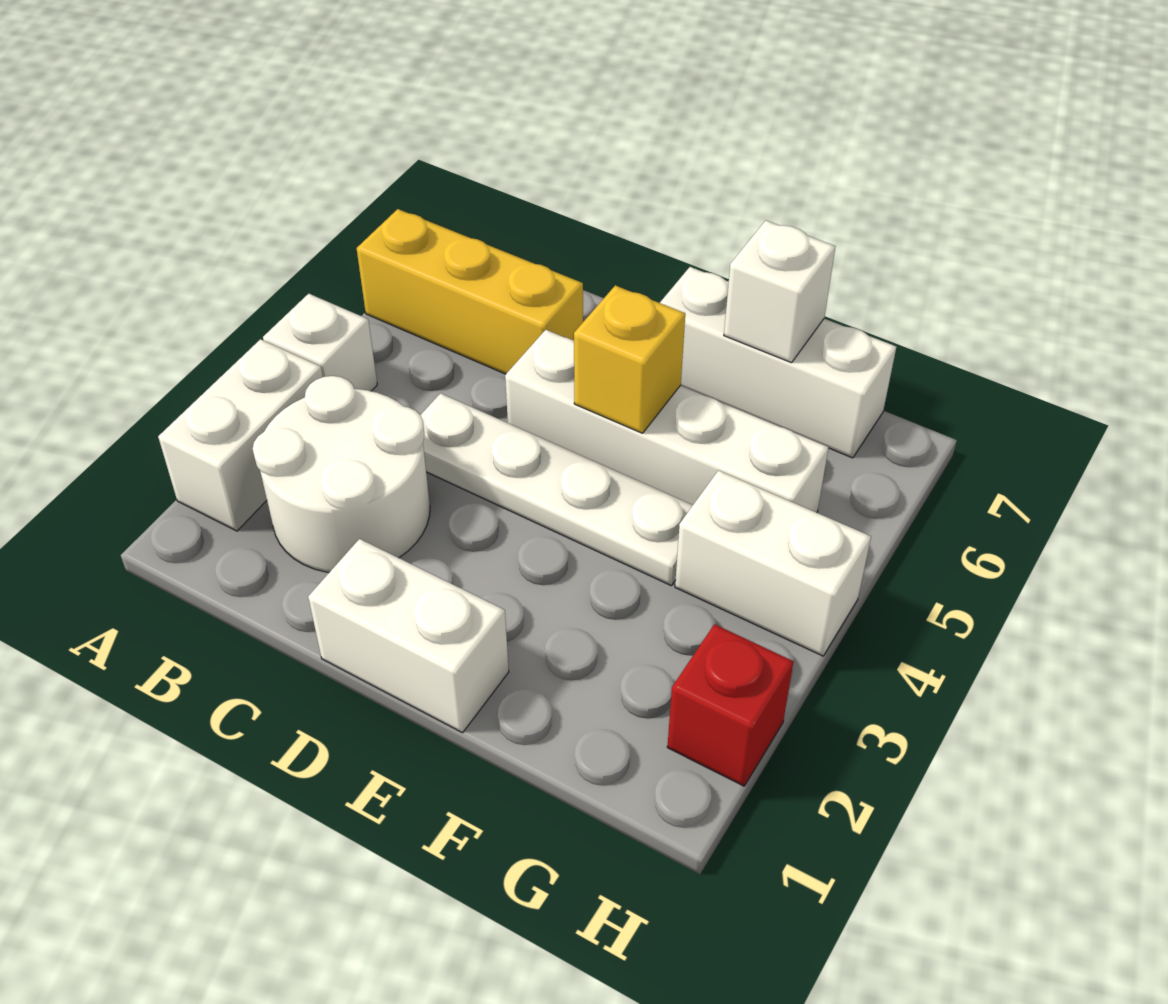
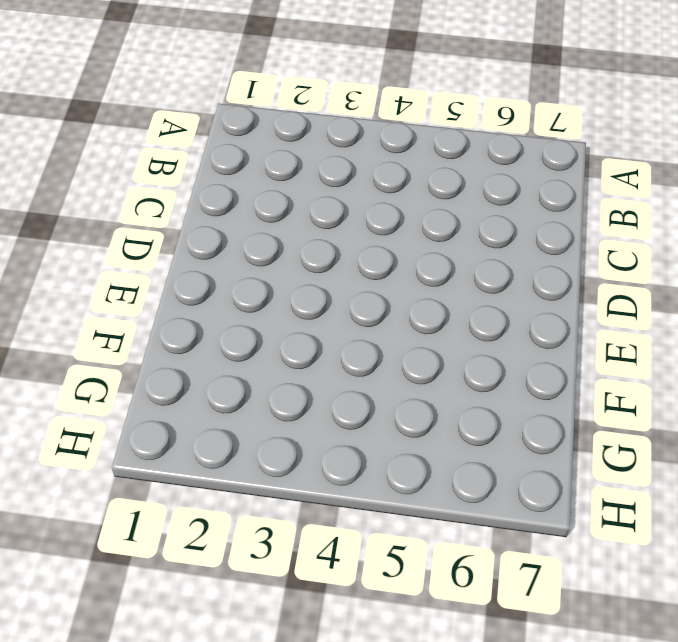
none -> white 1x2 brick [158,339,323,531]
none -> white 1x1 brick [263,294,377,391]
none -> yellow 1x3 brick [357,209,583,374]

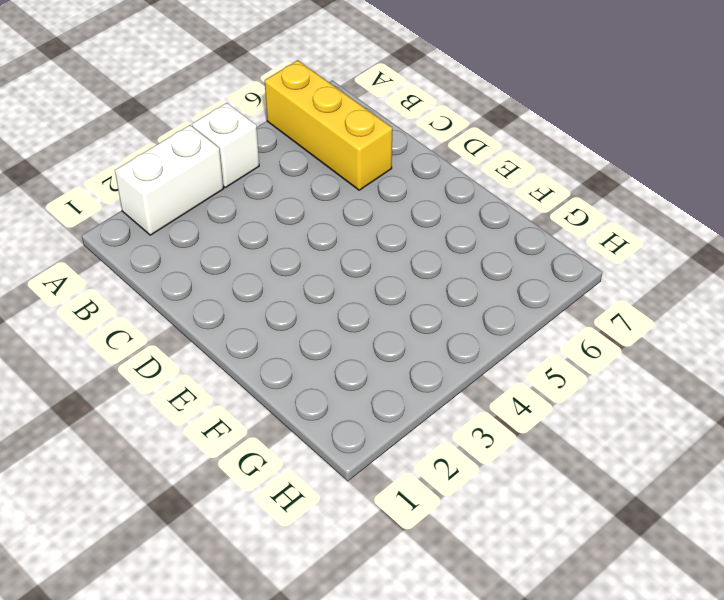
none -> white 2x2 round brick [253,376,430,572]
none -> white 1x4 plate [421,393,693,585]
none -> white 1x2 brick [308,539,509,733]

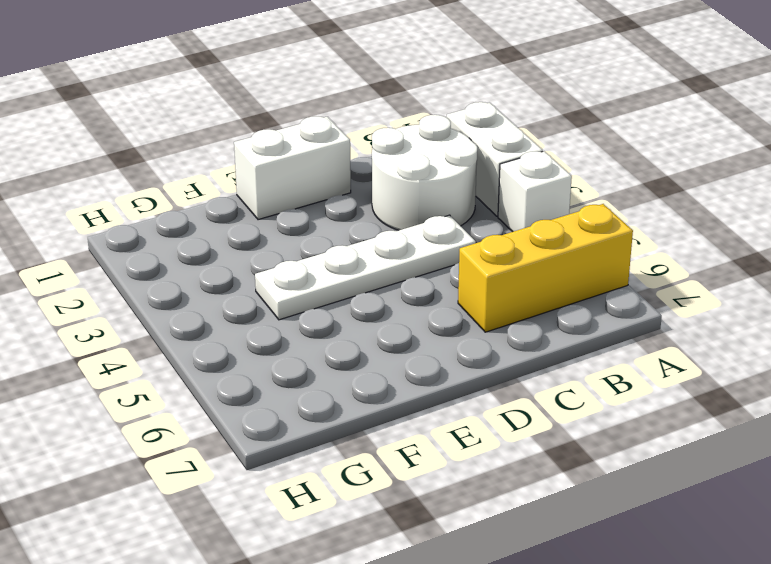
none -> white 1x4 brick [505,330,829,513]
none -> white 1x3 brick [660,267,896,458]
none -> white 1x2 brick [675,470,871,656]

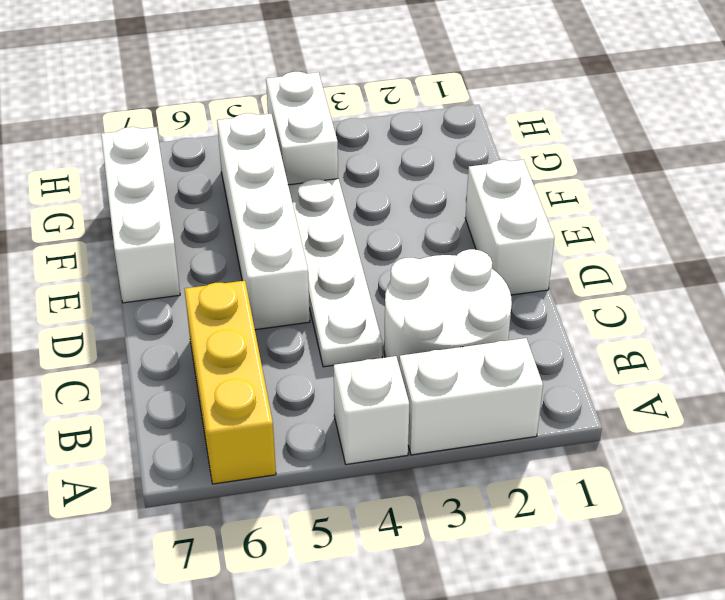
none -> red 1x1 brick [667,624,794,786]
none -> yellow 1x1 brick [574,285,685,433]
none -> white 1x1 brick [724,221,835,363]

